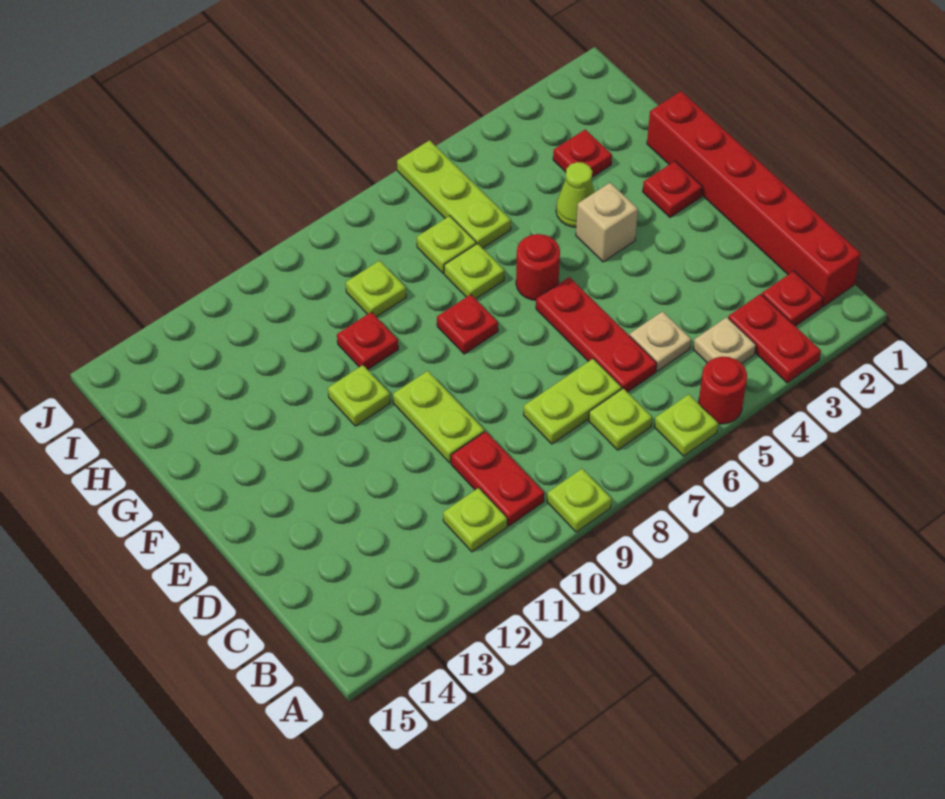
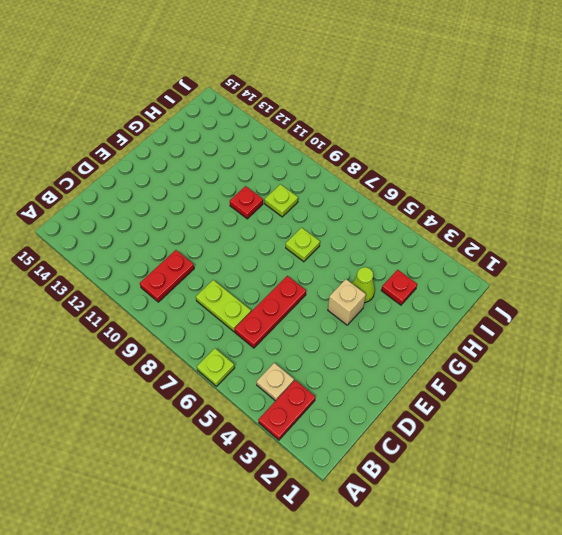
none -> red 1x1 round brick [699,357,747,424]
none -> lime 1x1 plate [547,469,611,532]
none -> red 1x6 brick [647,91,861,307]

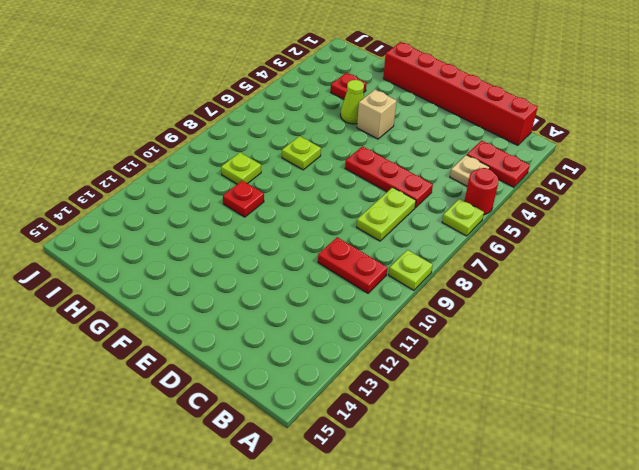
none -> red 1x1 plate [762,271,823,326]
none -> lime 1x1 plate [589,388,652,450]
none -> lime 1x1 plate [443,488,507,552]

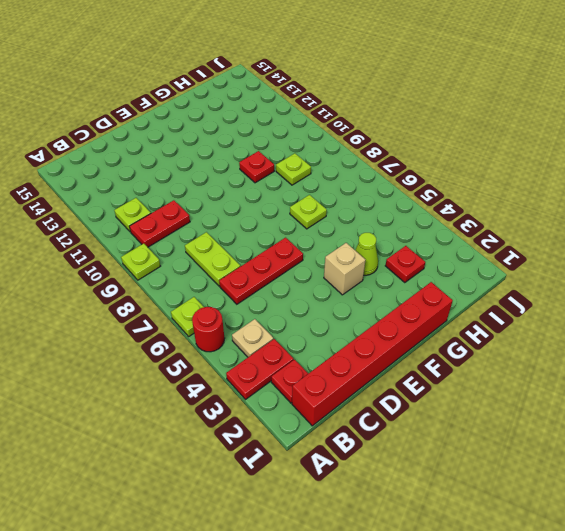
none -> lime 1x1 plate [589,388,652,450]
none -> tan 1x1 plate [630,311,691,371]
none -> lime 1x2 plate [393,371,484,463]

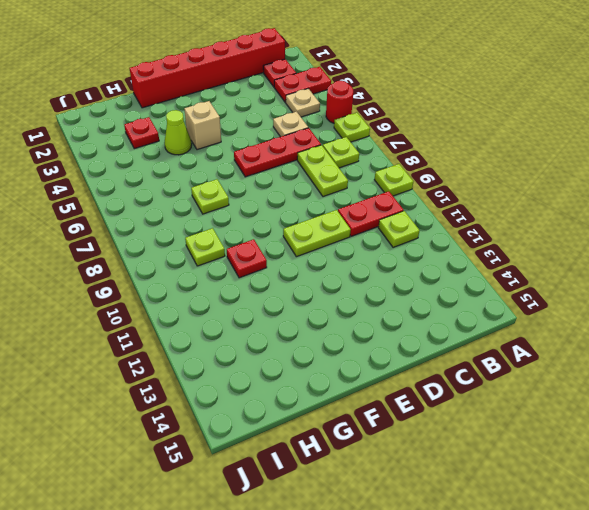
none -> red 1x1 plate [643,161,703,217]
none -> red 1x1 round brick [516,234,560,300]
none -> red 1x1 plate [437,295,498,354]

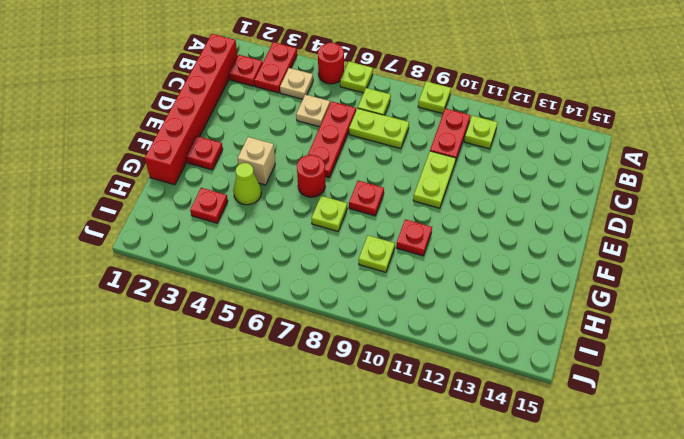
none -> lime 1x1 plate [328,365,390,426]
none -> lime 1x3 plate [397,140,511,248]
none -> lime 1x1 plate [417,216,476,274]

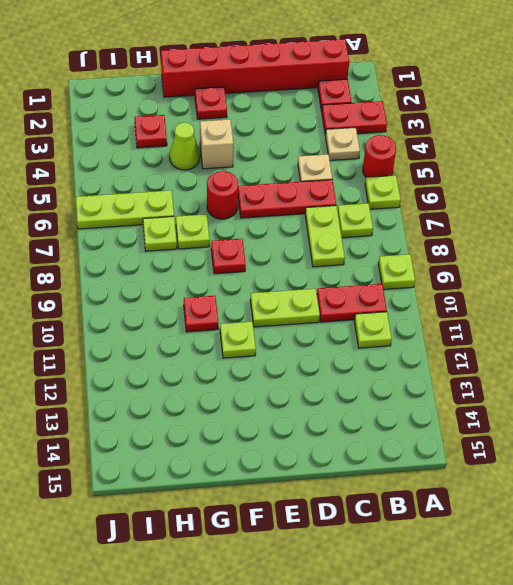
none -> lime 1x1 plate [346,261,406,317]

